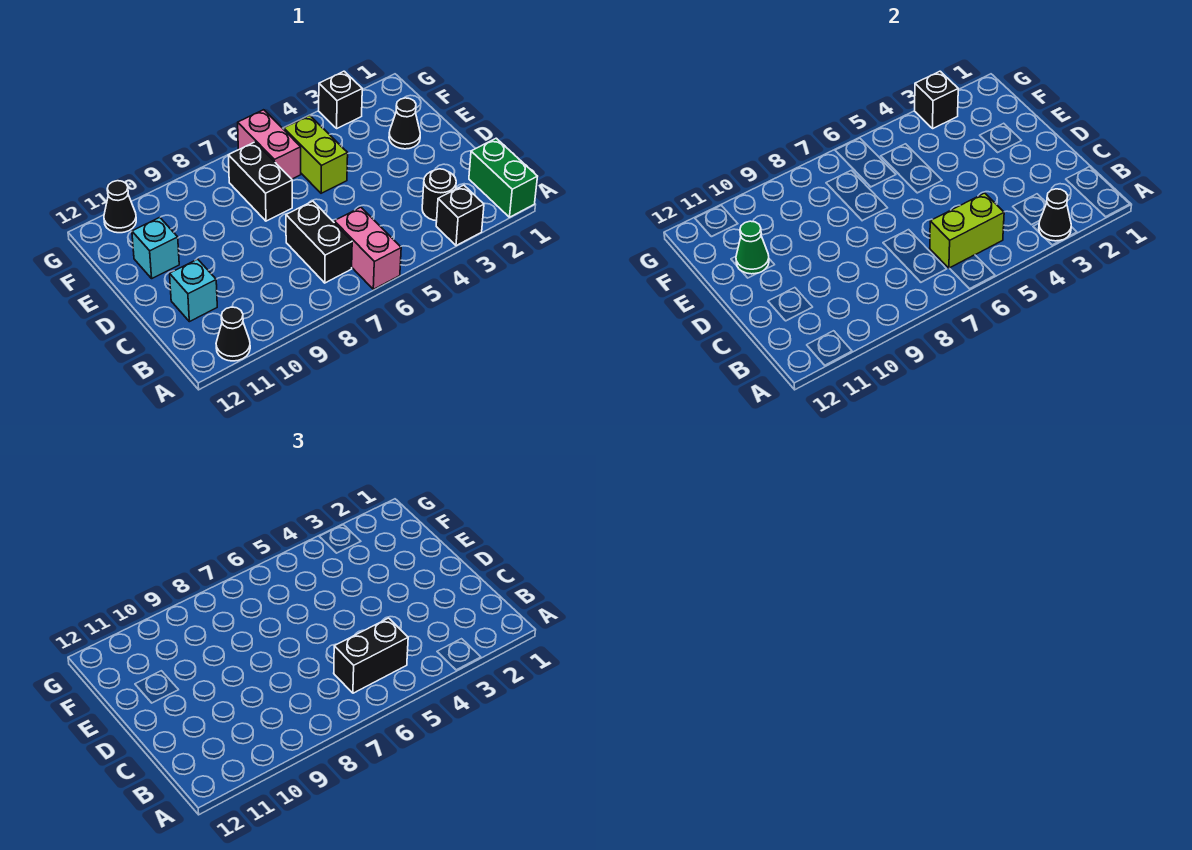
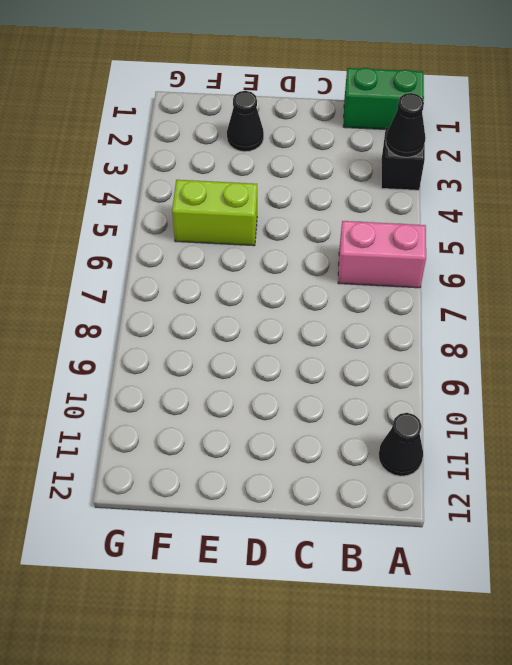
none -> black 1x1 round brick [422,169,456,221]
none -> black 1x2 brick [286,201,352,283]
none -> cyan 1x1 brick [170,259,217,322]

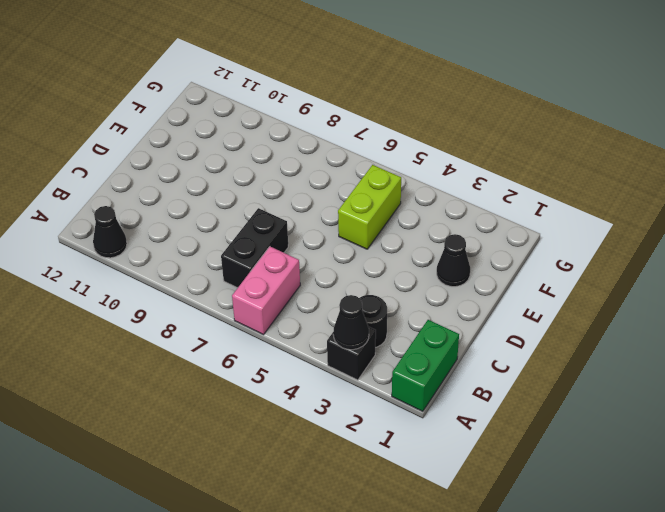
none -> cyan 1x1 brick [170,259,217,322]
none -> black 1x2 brick [228,142,292,221]
none -> cyan 1x1 brick [132,217,179,278]

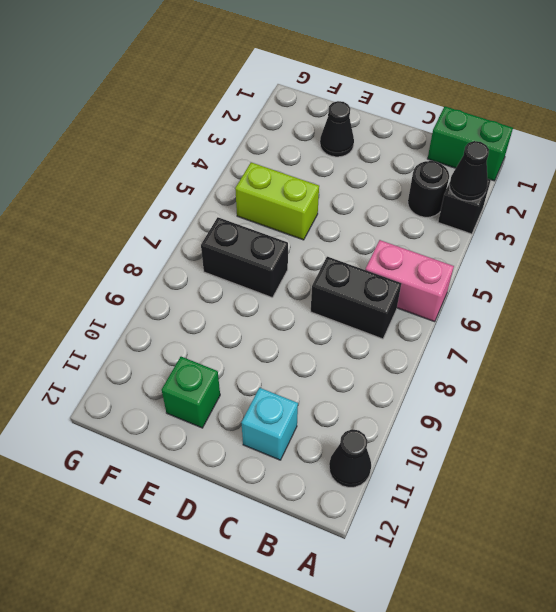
green 1x1 brick [162,357,220,428] -> cyan 1x1 brick [132,217,179,278]
none -> pink 1x2 brick [238,110,301,179]
none -> black 1x1 brick [319,71,362,128]
none -> black 1x1 cone [104,181,136,233]

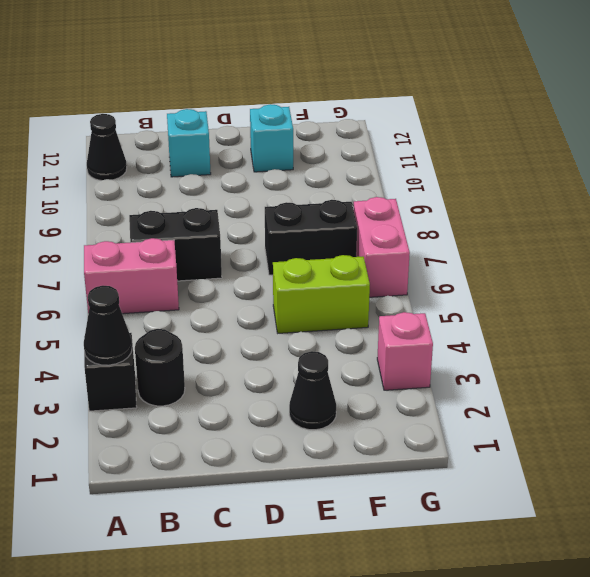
pink 1x1 brick [377,312,433,390] -> black 1x1 brick [319,71,362,128]
pink 1x2 brick [354,197,410,297] -> pink 1x2 brick turned to [238,110,301,179]
none -> green 1x2 brick [469,138,538,217]
none -> black 1x1 cone [104,181,136,233]
none -> lime 1x2 brick [930,193,1004,268]

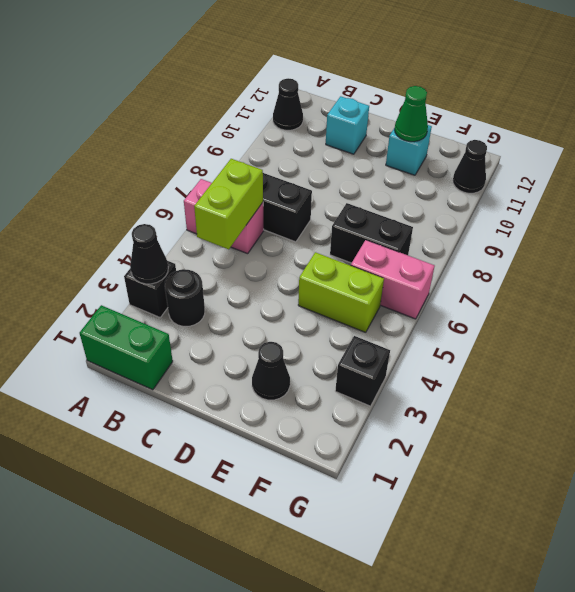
none -> black 1x1 brick [915,71,958,128]
none -> black 1x2 brick [334,618,408,693]

